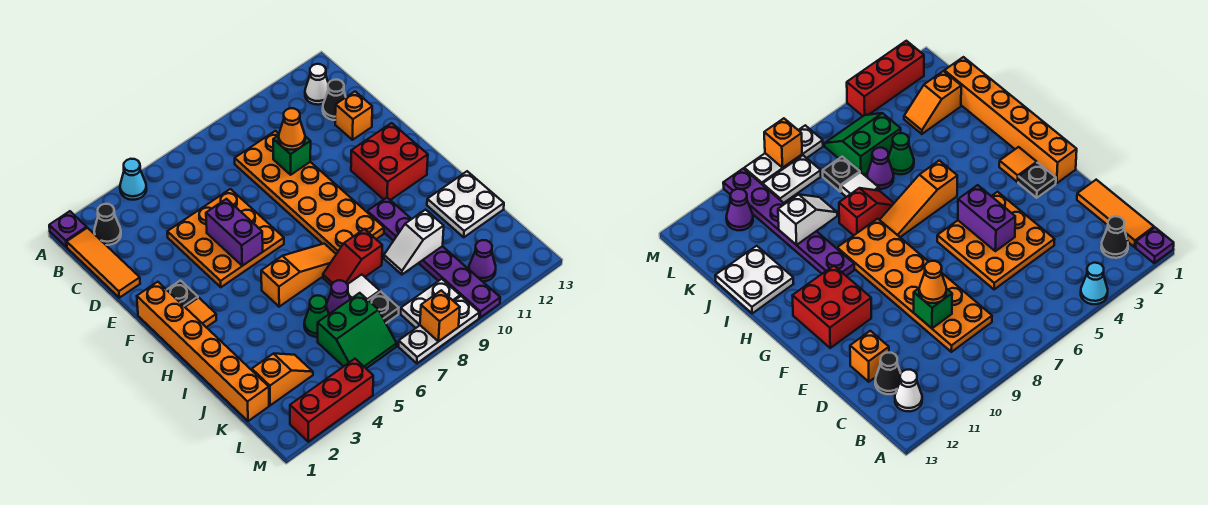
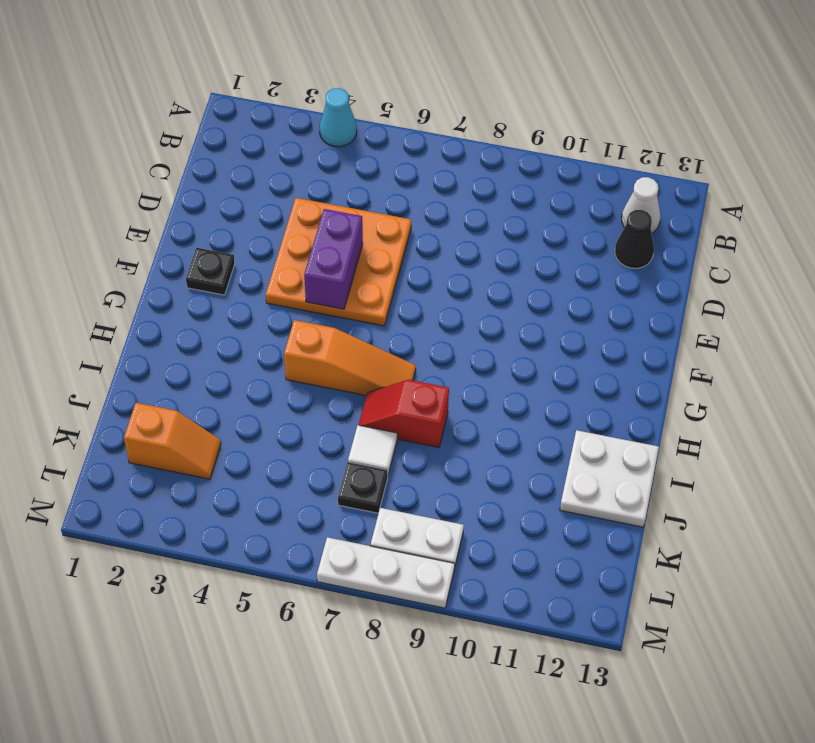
none -> purple 1x1 plate [49,211,87,247]
none -> orange 1x3 tile [67,228,140,298]
none -> black 1x1 cone [94,204,121,245]
none -> orange 2x6 plate [235,131,384,254]

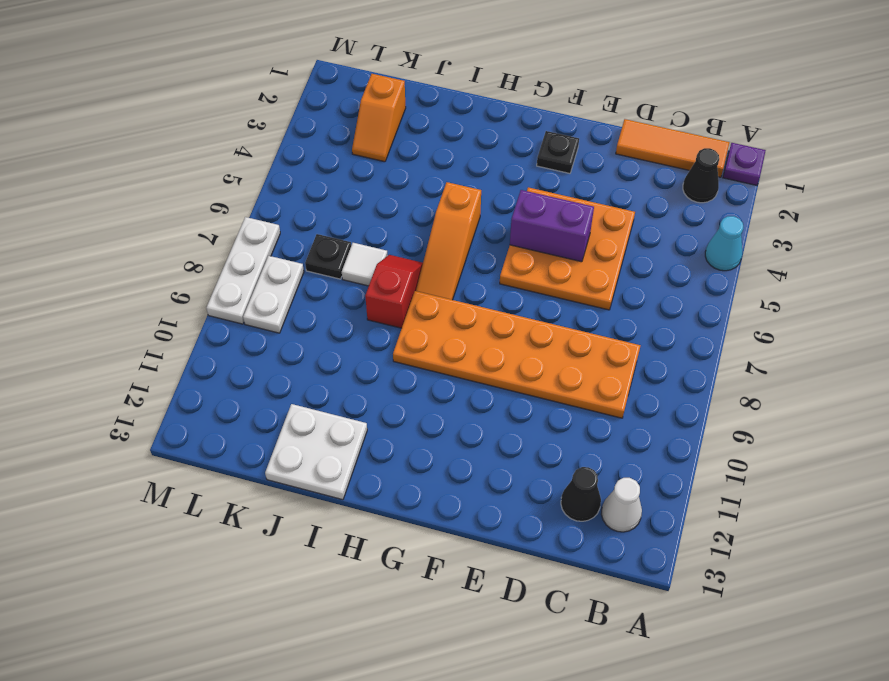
none -> orange 1x1 brick [335,92,372,140]
none -> orange 1x6 brick [137,282,269,421]
none -> red 2x2 brick [351,123,428,200]
none -> orange 1x1 tile [185,298,216,327]

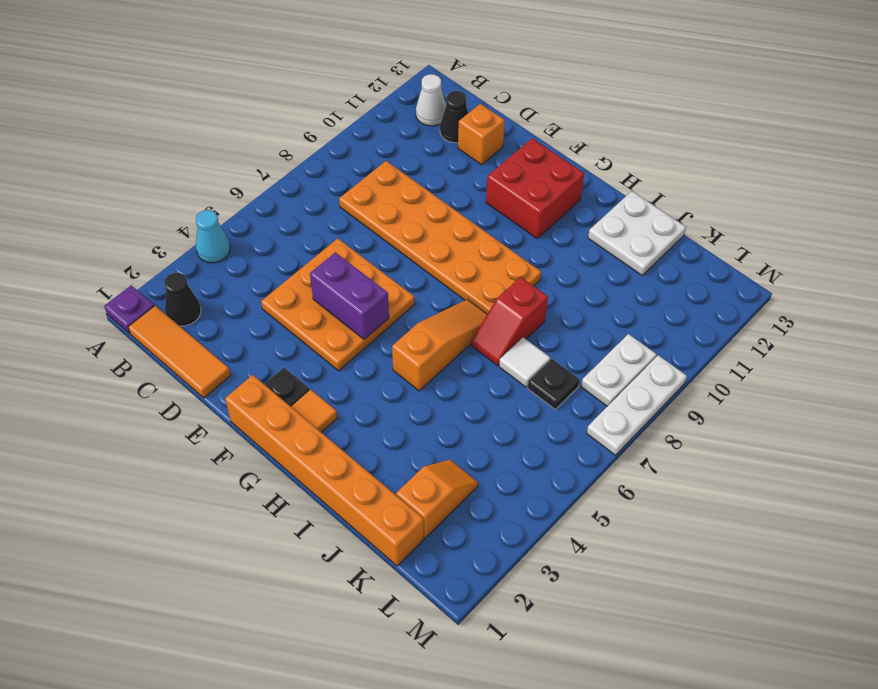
none -> purple 1x6 plate [367,198,500,318]
none -> green 1x1 cone [304,295,329,337]
none -> purple 1x1 cone [326,280,350,314]
none -> green 2x2 slope [318,293,397,368]

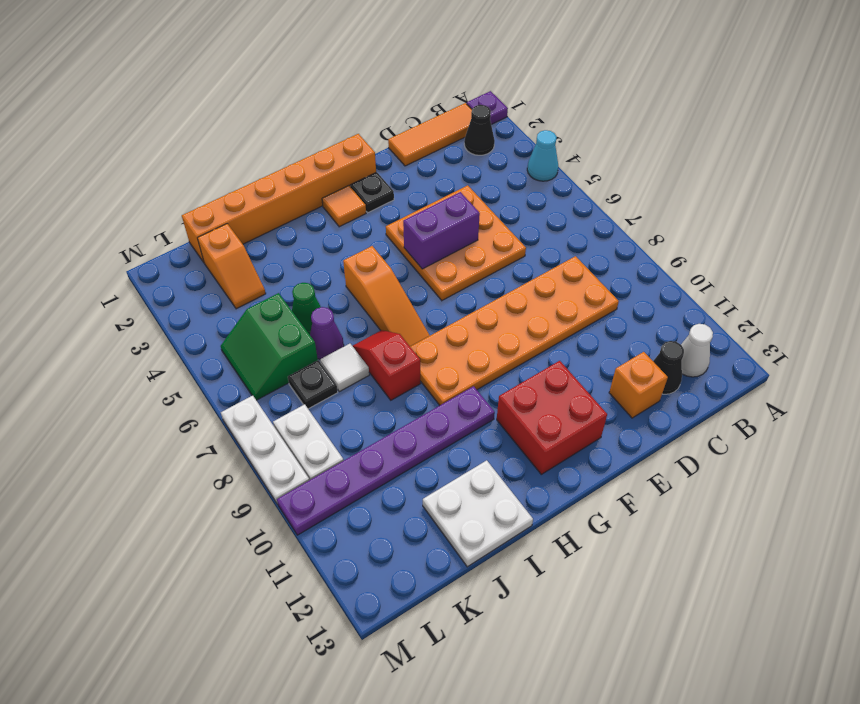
none -> purple 1x1 cone [469,240,496,282]
none -> red 1x3 brick [290,359,373,442]
none -> green 1x1 brick [273,135,311,175]
none -> white 1x2 slope [384,210,444,274]

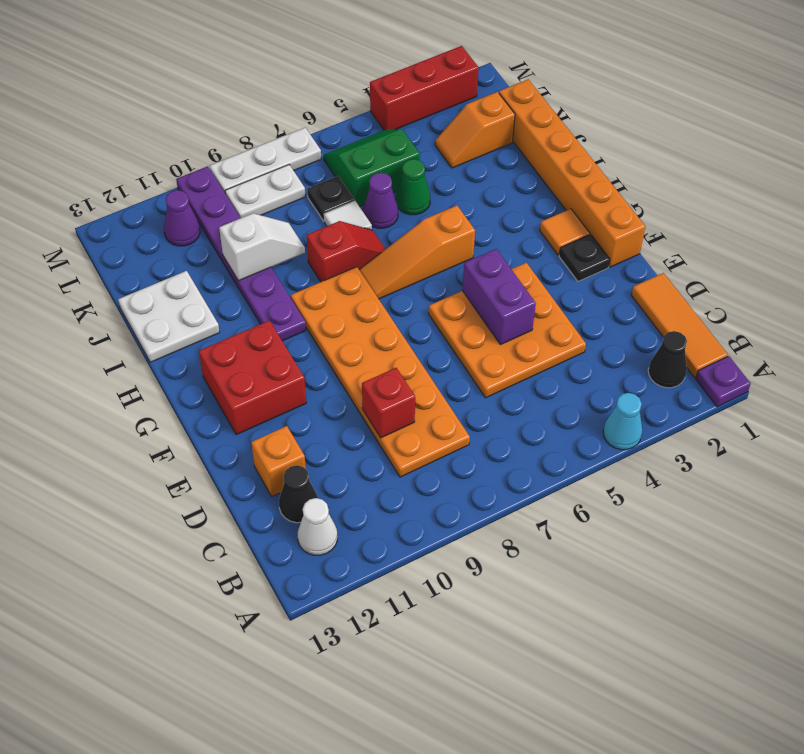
red 1x1 brick [362,368,415,438] -> green 1x1 brick [273,135,311,175]
none -> orange 1x1 brick [420,290,460,342]
none -> orange 1x1 cone [279,108,305,150]

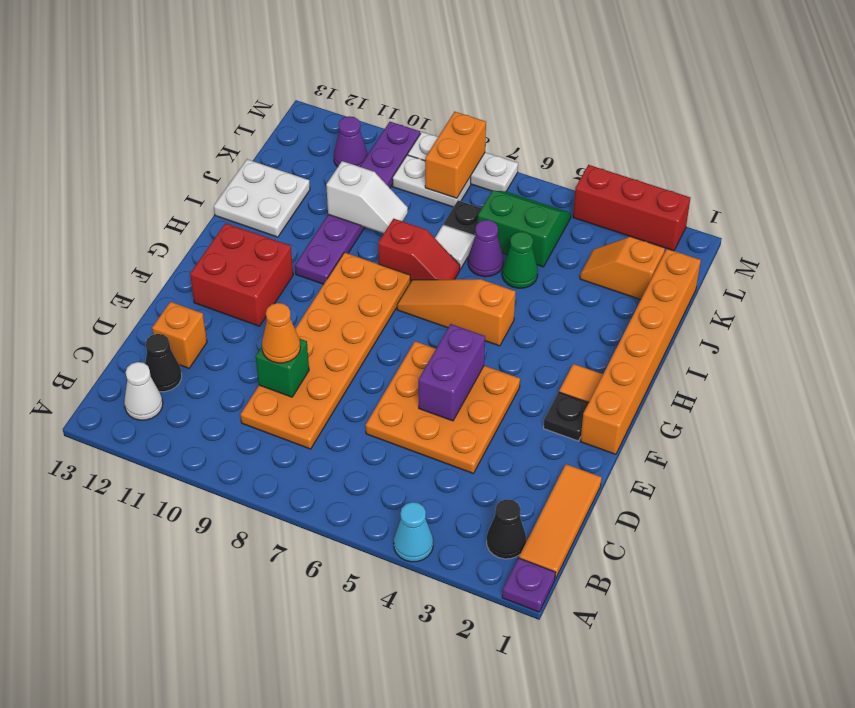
orange 1x2 brick [425,112,486,198] -> orange 1x1 brick [420,290,460,342]

